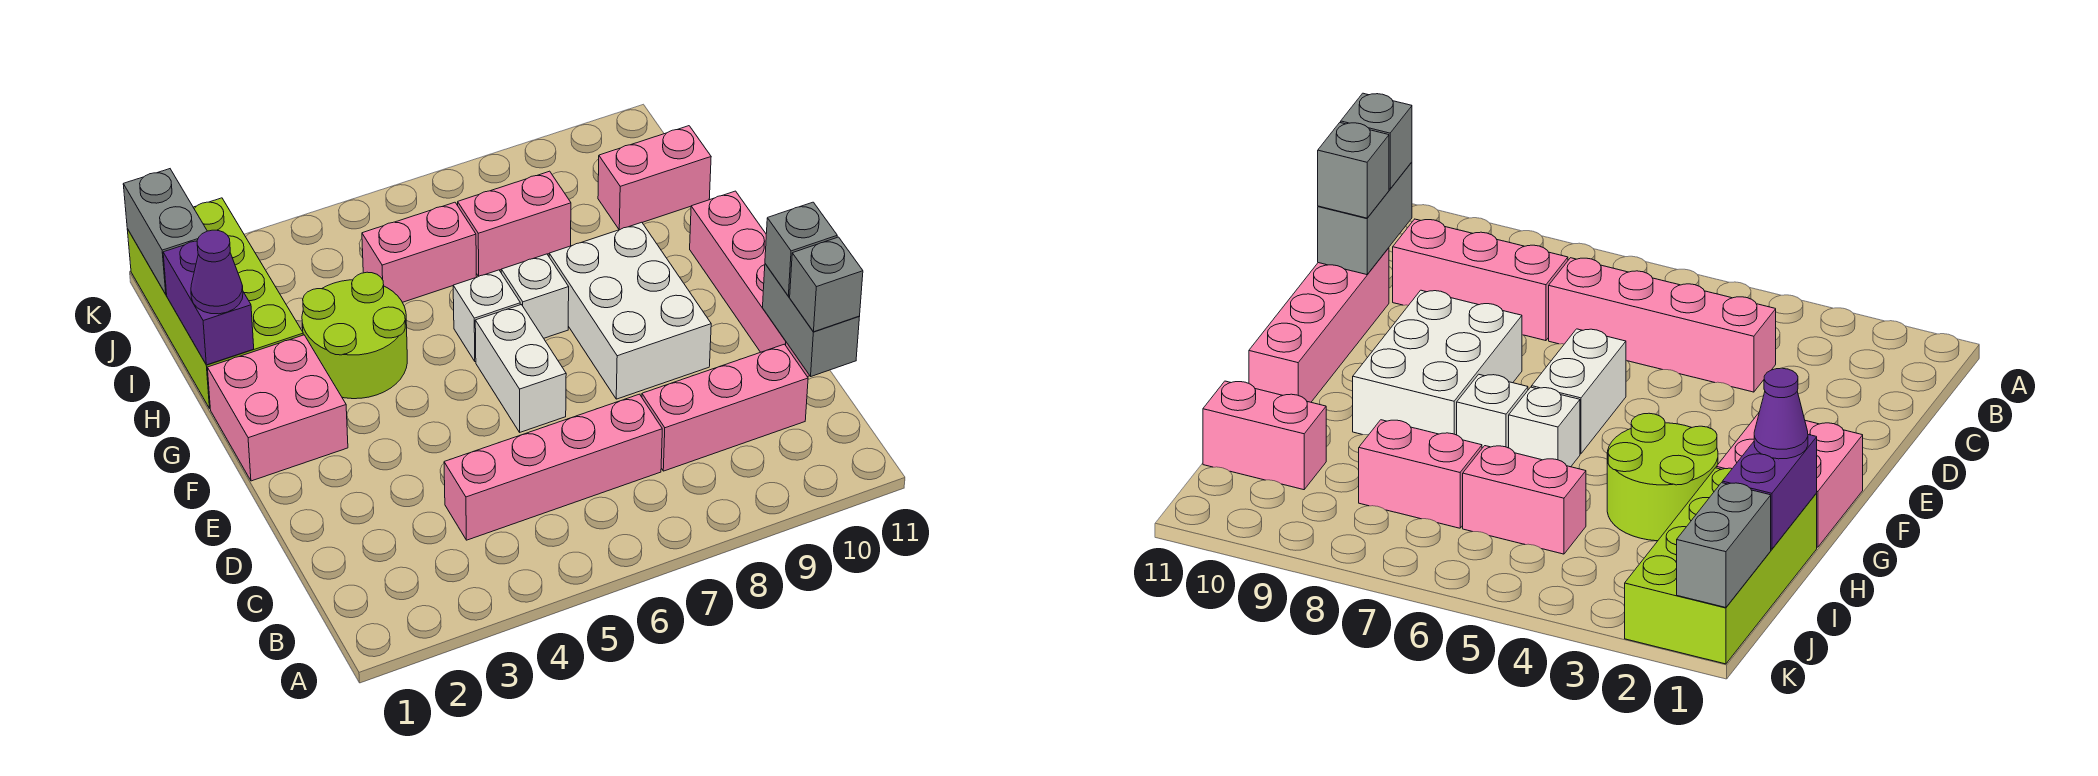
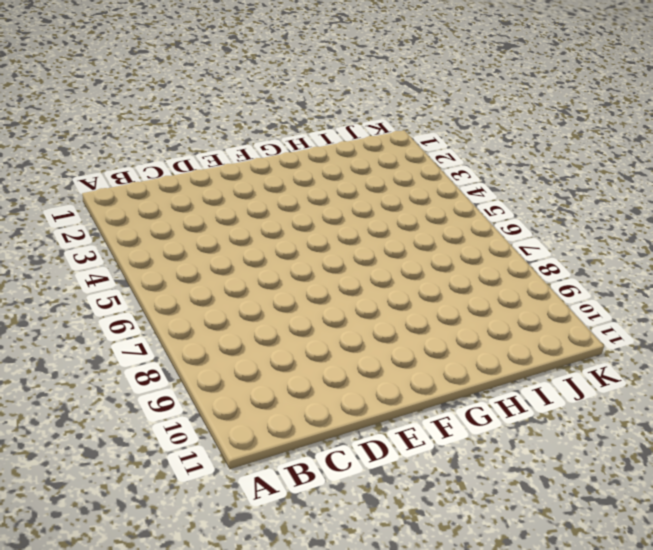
none -> pink 1x4 brick [444,394,662,540]
none -> pink 1x3 brick [642,344,808,471]
none -> pink 1x4 brick [690,191,810,377]

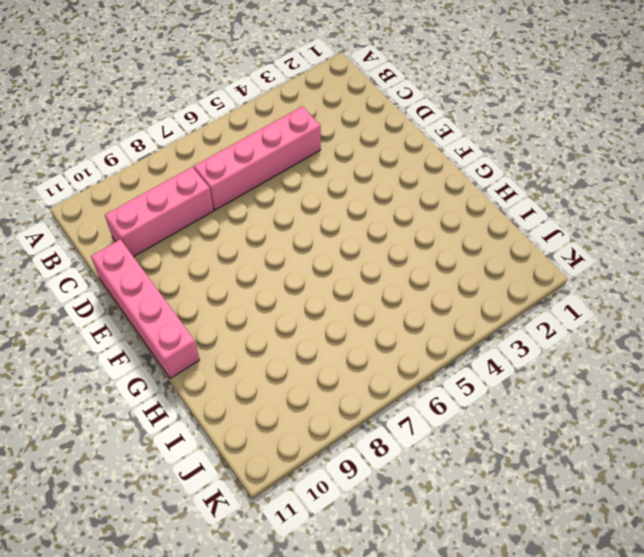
none -> white 1x2 brick [475,305,566,432]
none -> white 2x3 brick [549,222,711,399]
none -> pink 2x2 brick [207,335,348,481]

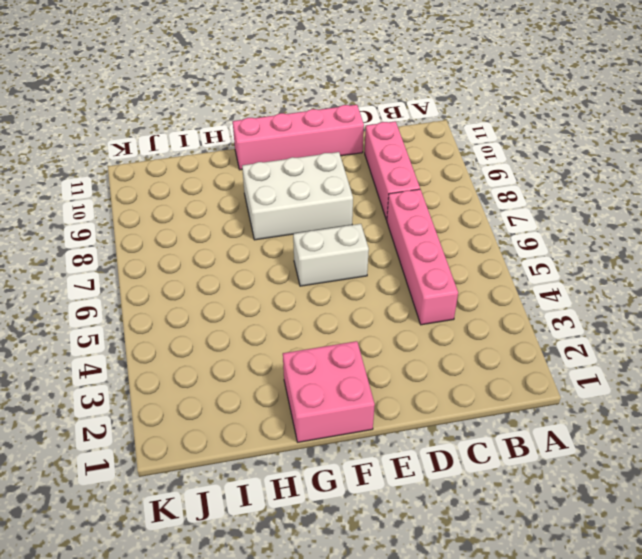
none -> lime 2x2 round brick [302,272,407,399]
none -> white 1x1 brick [453,270,520,362]
none -> white 1x1 brick [501,254,569,338]

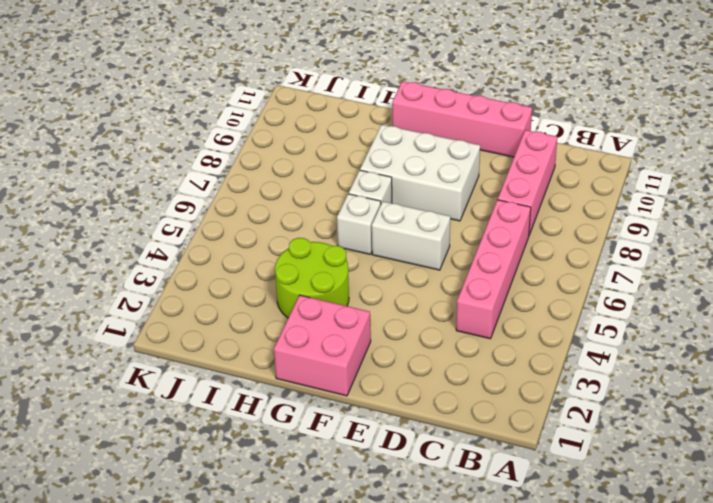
none -> lime 2x4 brick [127,198,303,408]
none -> pink 1x2 brick [362,202,476,302]
none -> pink 1x2 brick [458,171,571,276]

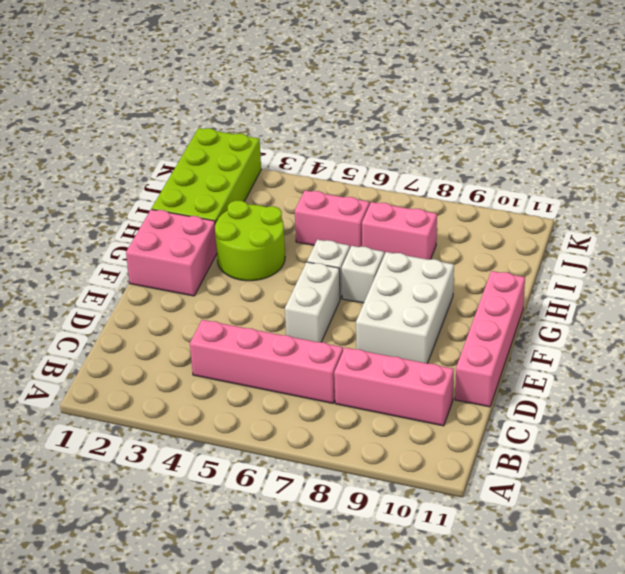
none -> pink 1x2 brick [598,126,711,230]
none -> grey 1x2 brick [763,264,859,376]
none -> purple 1x2 brick [163,241,254,365]

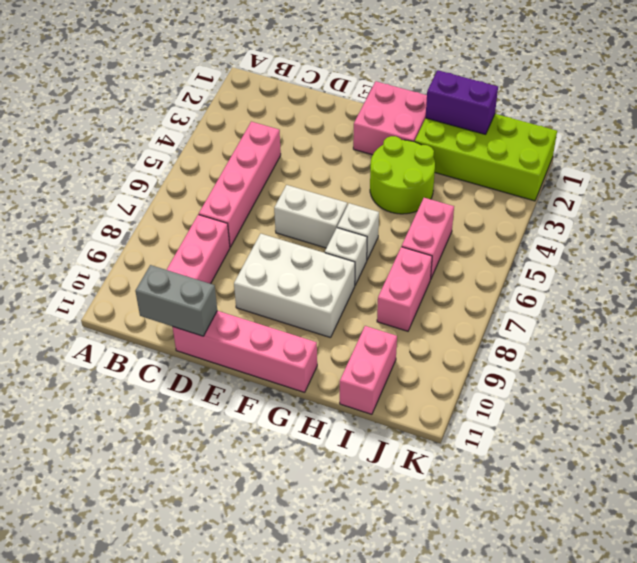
none -> grey 1x2 brick [123,169,207,294]
none -> grey 1x1 brick [790,237,863,332]
none -> grey 1x1 brick [765,202,837,296]

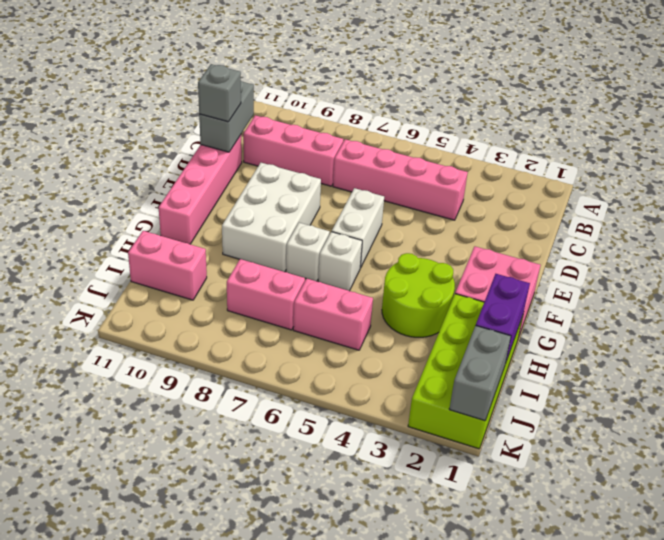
none -> grey 1x1 brick [790,237,863,332]
none -> purple 1x1 cone [191,230,243,314]

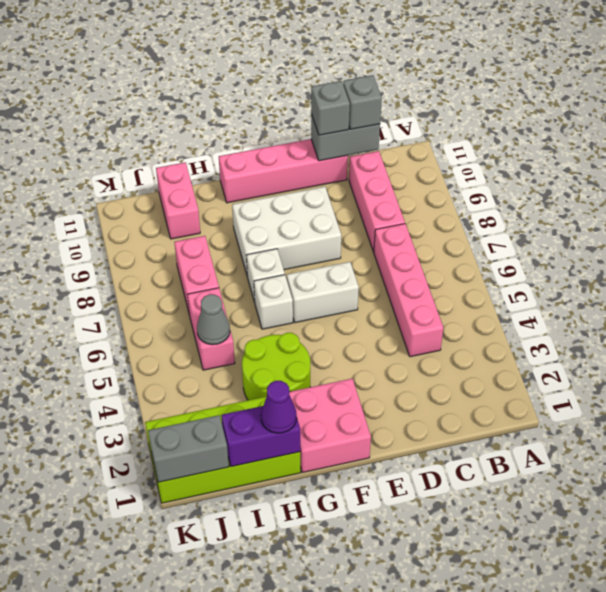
grey 1x1 cone [197,294,230,345] -> none

